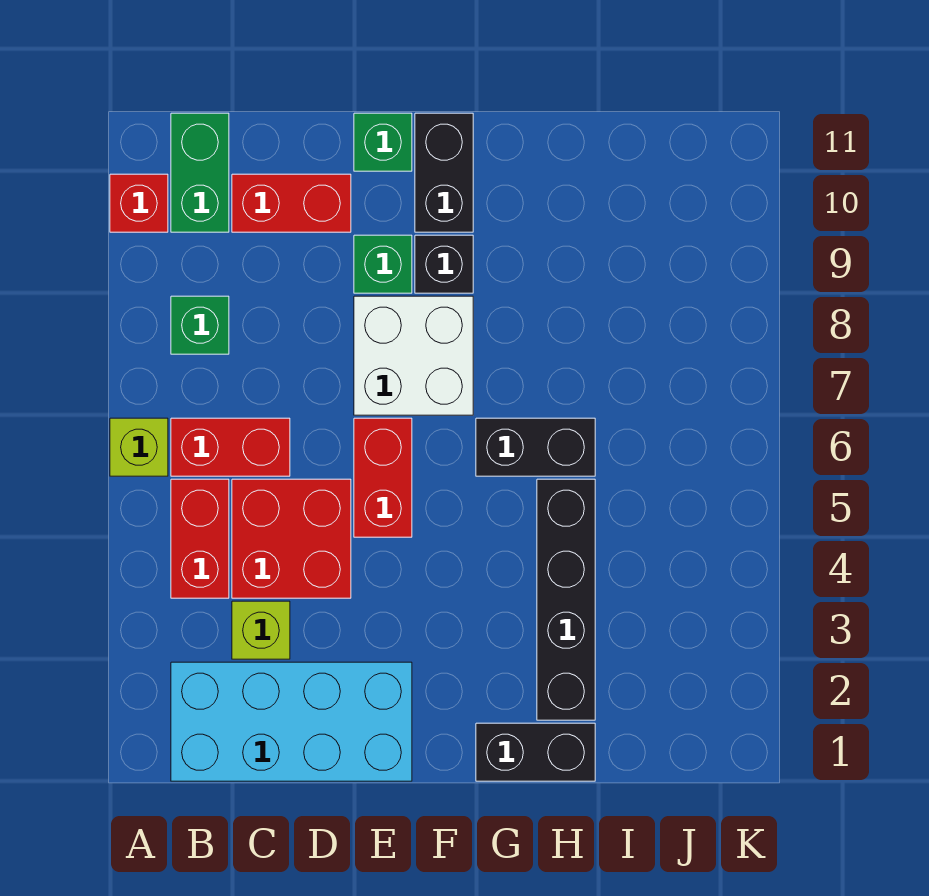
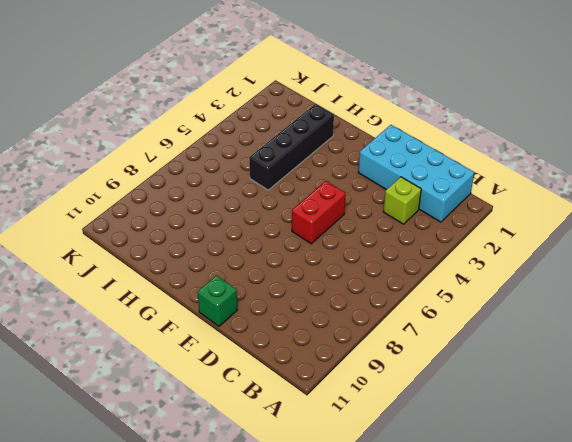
none -> lime 1x1 brick [110,418,168,476]
none -> red 1x1 brick [110,174,168,232]
none -> red 1x2 brick [171,479,229,598]

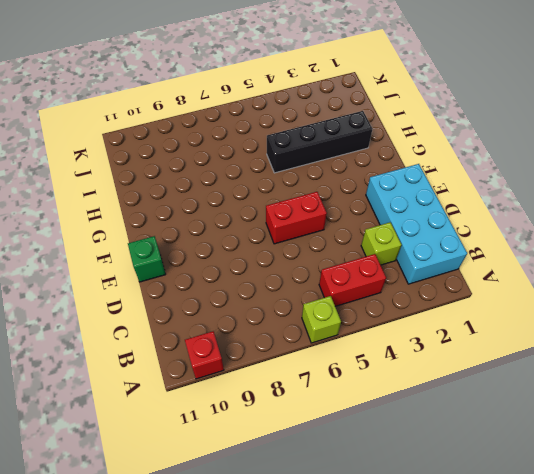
none -> red 1x2 brick [171,418,290,476]
none -> green 1x1 brick [171,296,229,354]
none -> green 1x2 brick [171,113,229,232]

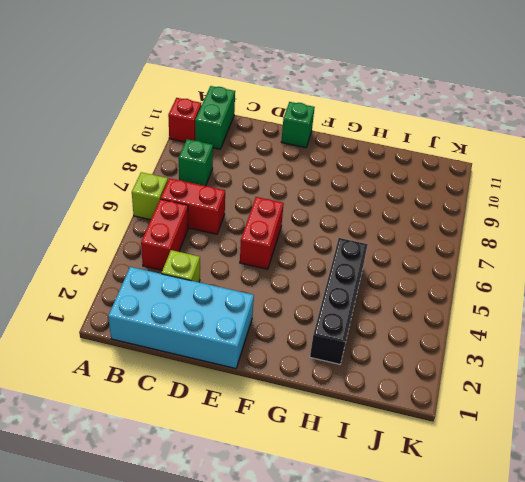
none -> red 2x2 brick [232,479,351,598]
none -> red 1x2 brick [232,174,351,232]
none -> white 2x2 brick [354,296,473,415]

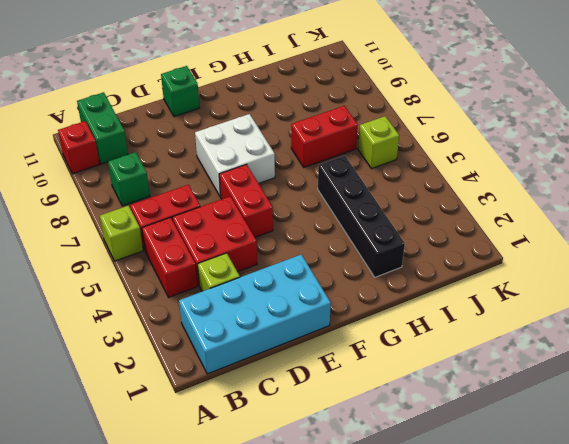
red 1x2 brick [291,106,358,167] -> red 1x2 brick moved to [232,174,351,232]
lime 1x1 brick [358,116,399,169] -> none
none -> green 1x1 brick [354,235,412,293]
none -> black 1x1 brick [415,235,473,293]
none -> black 1x2 brick [415,113,473,232]

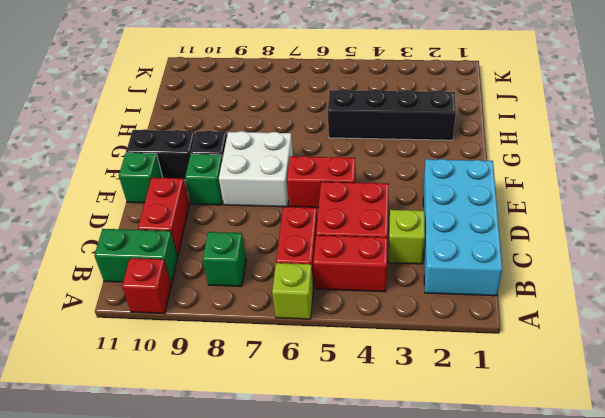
none -> black 1x2 brick [476,723,595,781]
none -> black 1x2 brick [476,418,595,476]

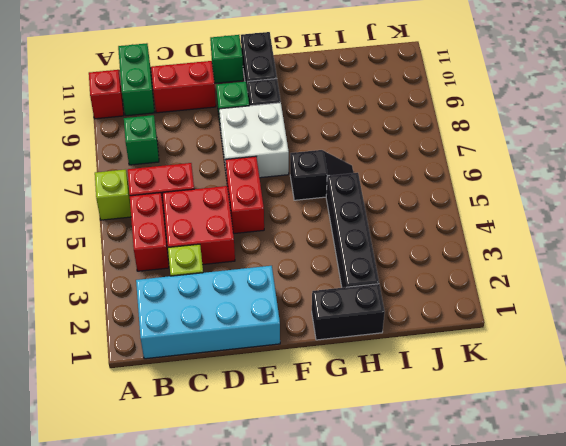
black 1x2 slope [290,150,353,200] -> black 1x2 brick [476,418,595,476]

